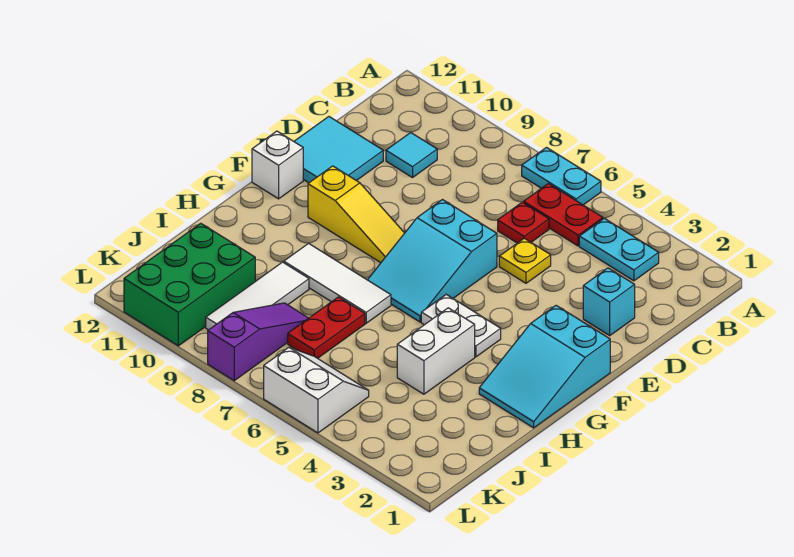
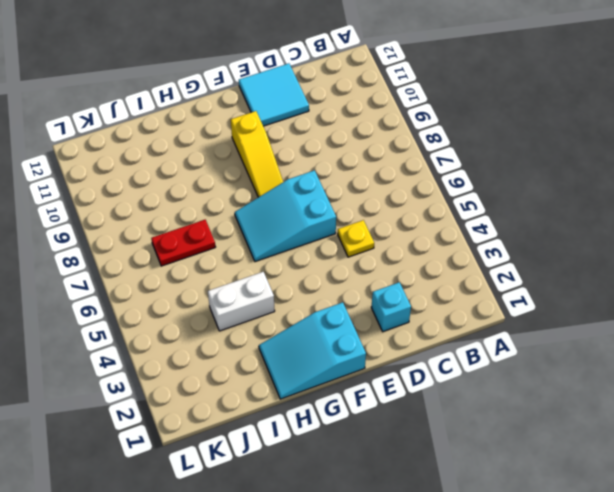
none -> cyan 1x2 plate [522,148,601,205]
none -> cyan 1x2 plate [579,218,659,281]
none -> red 1x2 plate [524,184,603,246]

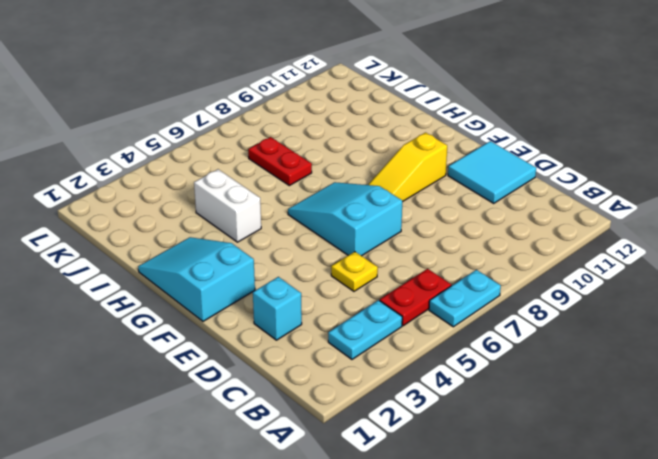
none -> red 1x1 plate [498,202,549,243]
none -> cyan 1x1 tile [386,133,437,178]
none -> white 1x1 brick [252,131,303,199]

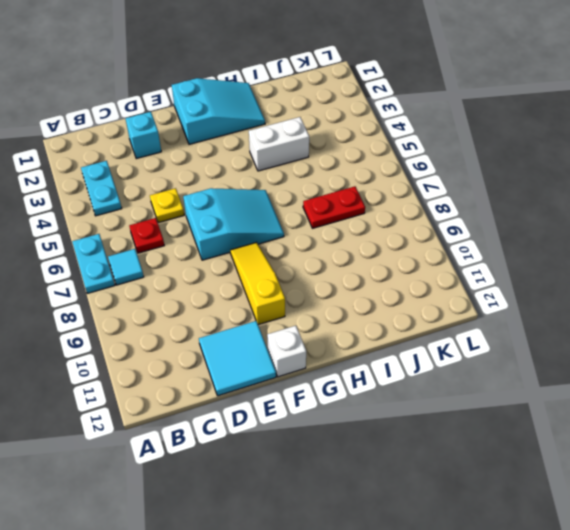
cyan 1x1 tile [108,249,144,285] -> cyan 1x1 tile moved to [386,133,437,178]
none -> red 1x2 plate [524,184,603,246]
none -> white 1x2 plate [421,294,501,357]
none -> white 1x3 tile [284,243,391,323]

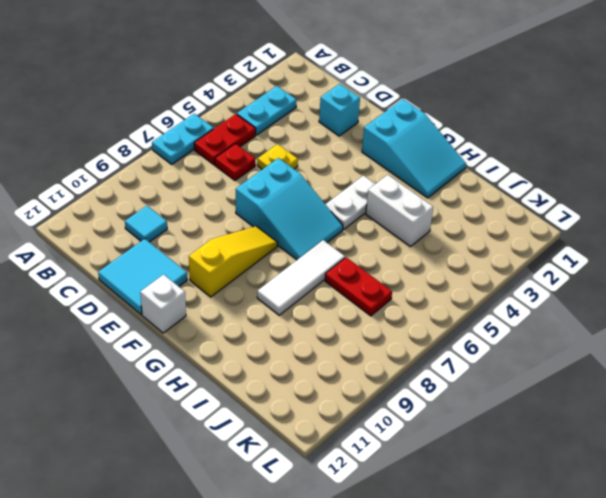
none -> white 1x3 tile [206,262,309,330]
none -> purple 1x3 slope [208,303,308,381]
none -> green 2x3 brick [124,223,255,346]

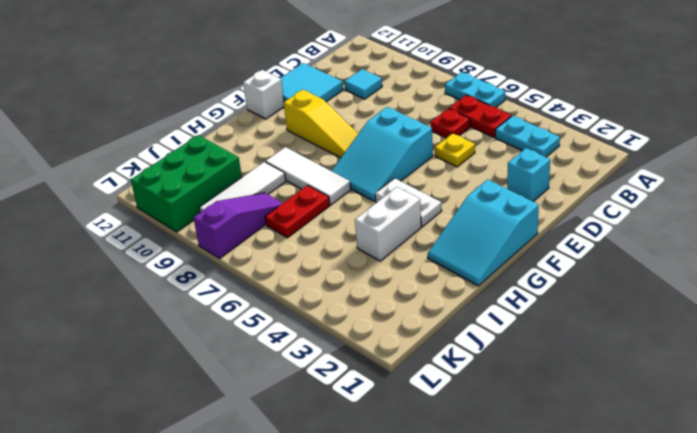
none -> white 2x2 slope [264,348,369,433]

